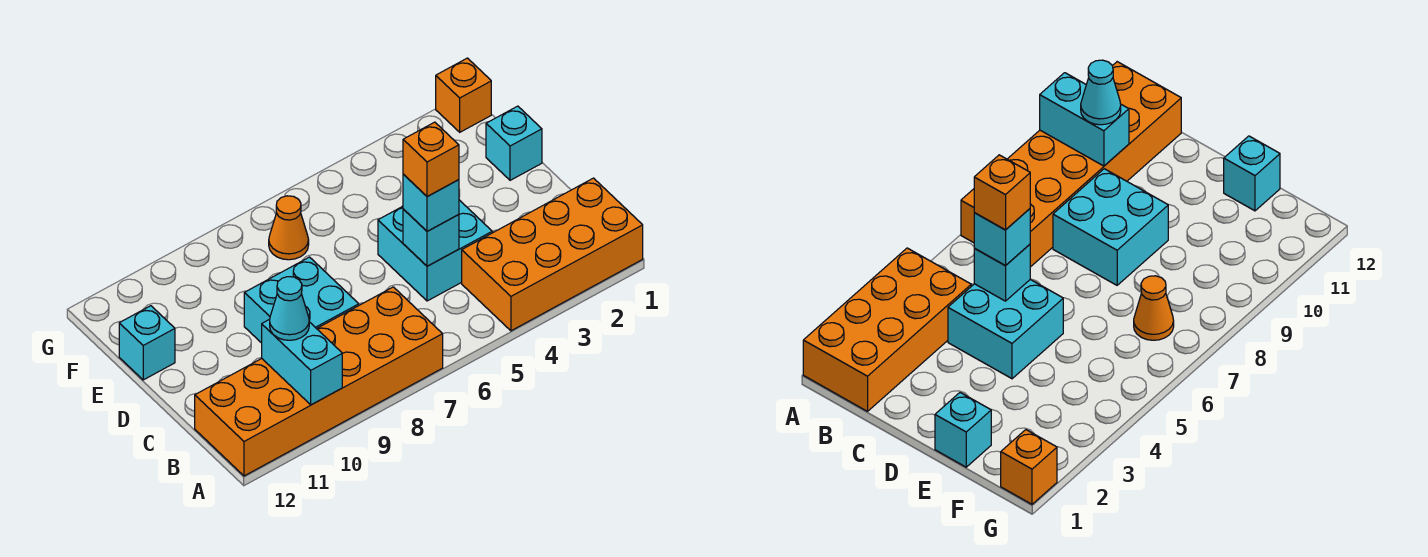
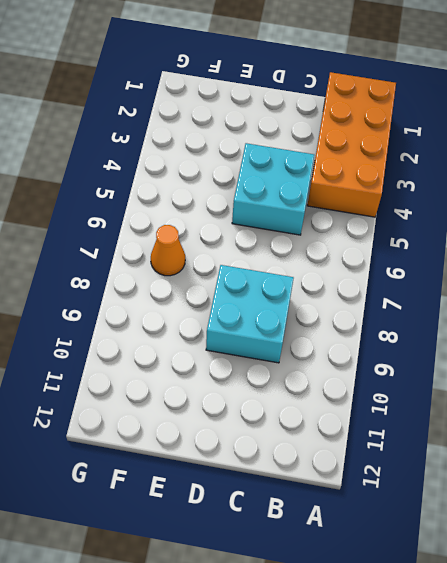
none -> orange 2x6 brick [195,287,443,476]
none -> cyan 1x1 brick [486,106,542,180]
none -> cyan 1x1 brick [119,306,175,380]

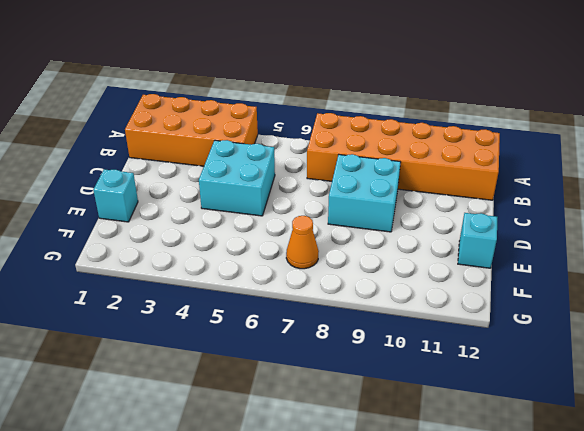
none -> orange 1x1 brick [436,58,491,132]
none -> cyan 1x2 brick [262,319,342,405]
none -> cyan 1x1 brick [403,209,459,266]

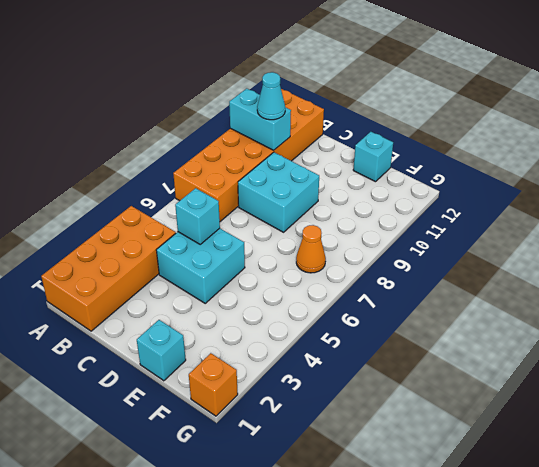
none -> cyan 1x1 brick [403,174,459,231]
none -> orange 1x1 brick [403,122,459,197]

